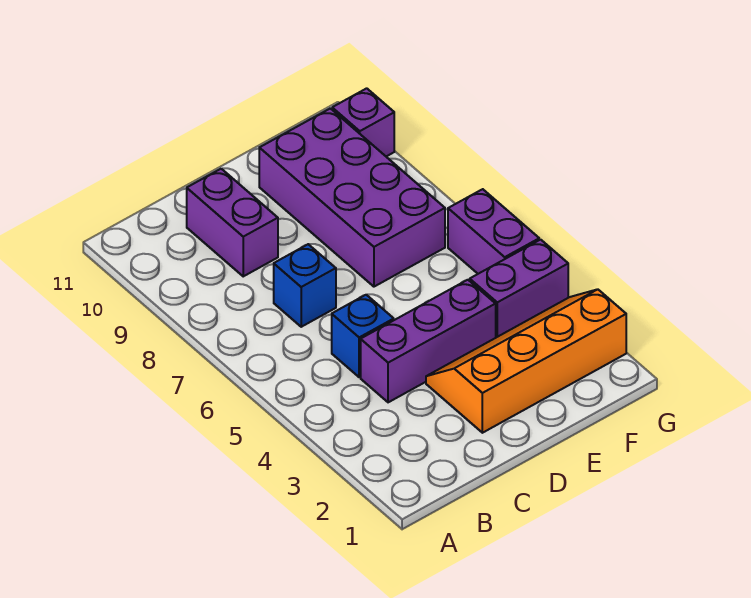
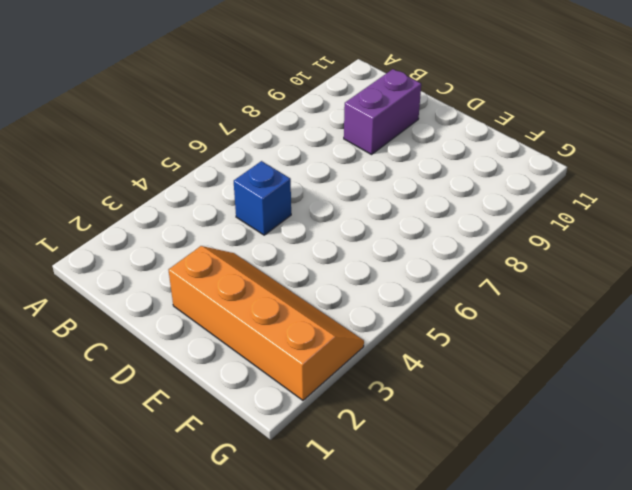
none -> purple 1x3 brick [361,280,496,402]
none -> blue 1x1 brick [274,244,336,327]

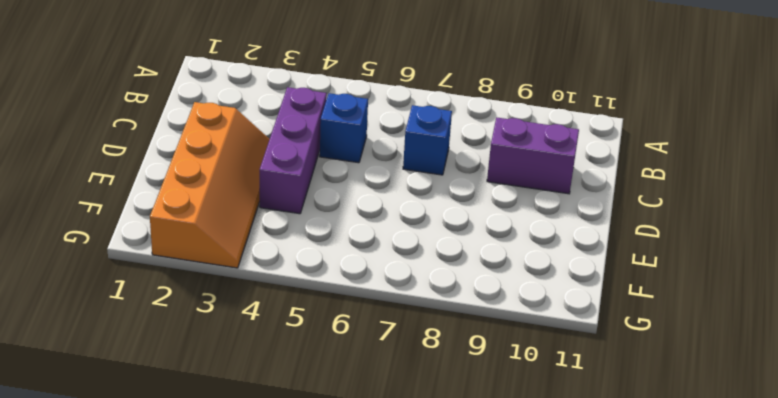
none -> purple 2x4 brick [259,108,445,287]
none -> purple 1x2 brick [470,240,568,337]

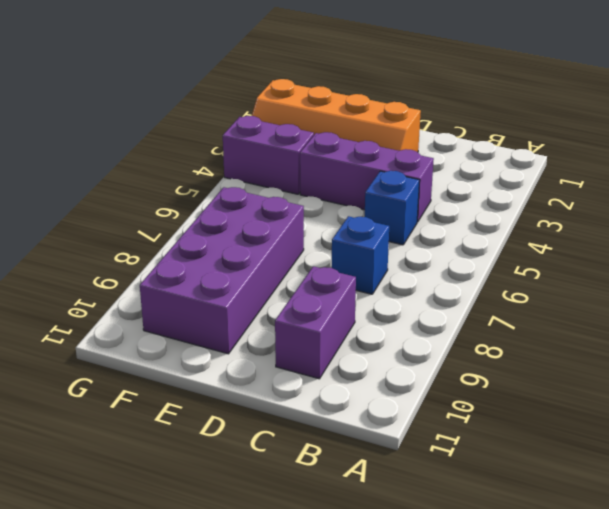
none -> purple 1x2 brick [448,189,539,274]
none -> purple 1x1 brick [332,88,394,156]

